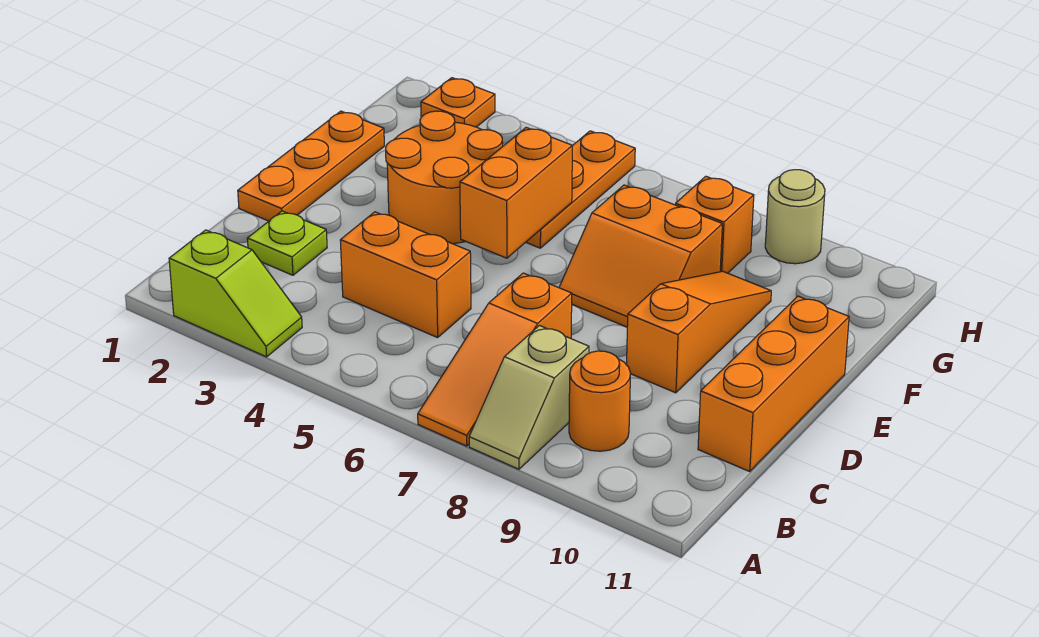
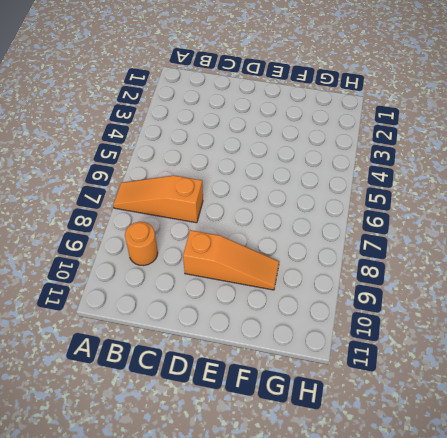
none -> lime 1x2 slope [169,230,302,357]
none -> tan 1x2 slope [469,325,589,469]
none -> lime 1x1 plate [247,211,327,275]

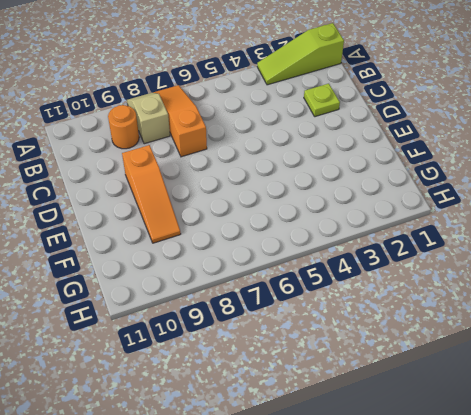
lime 1x3 slope [257,23,344,85] -> lime 1x2 slope [169,230,302,357]
none -> orange 1x2 brick [340,212,471,337]
none -> orange 1x3 brick [698,296,849,471]
none -> orange 1x3 plate [238,111,384,221]

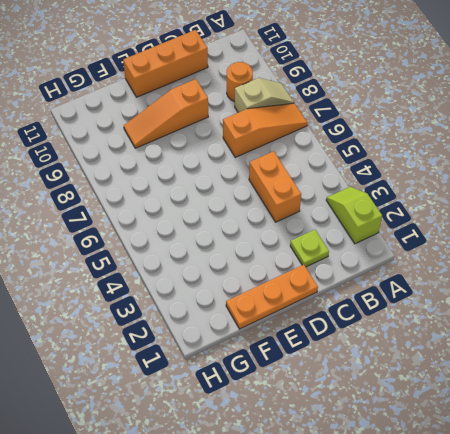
none -> orange 2x2 round brick [386,111,503,244]
none -> orange 2x2 slope [559,185,722,327]
none -> orange 1x3 plate [526,131,635,248]

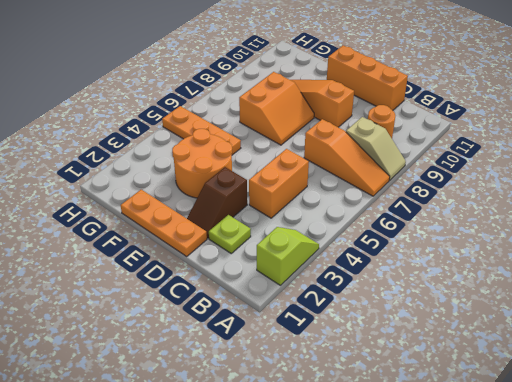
brown 1x2 slope [187,167,247,238] -> none
none -> orange 1x1 brick [675,176,754,273]
none -> orange 1x1 plate [421,78,495,127]
none -> tan 1x1 round brick [765,170,825,264]

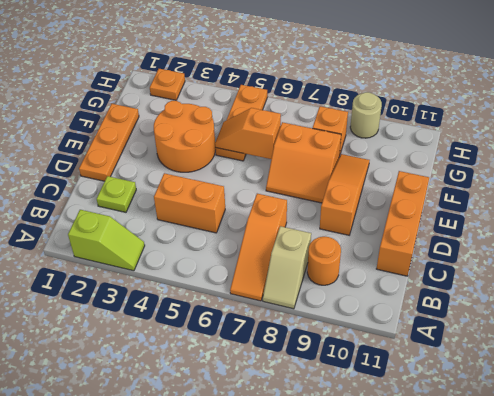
orange 1x2 slope [215,108,281,159] -> orange 1x2 brick [460,128,572,258]

